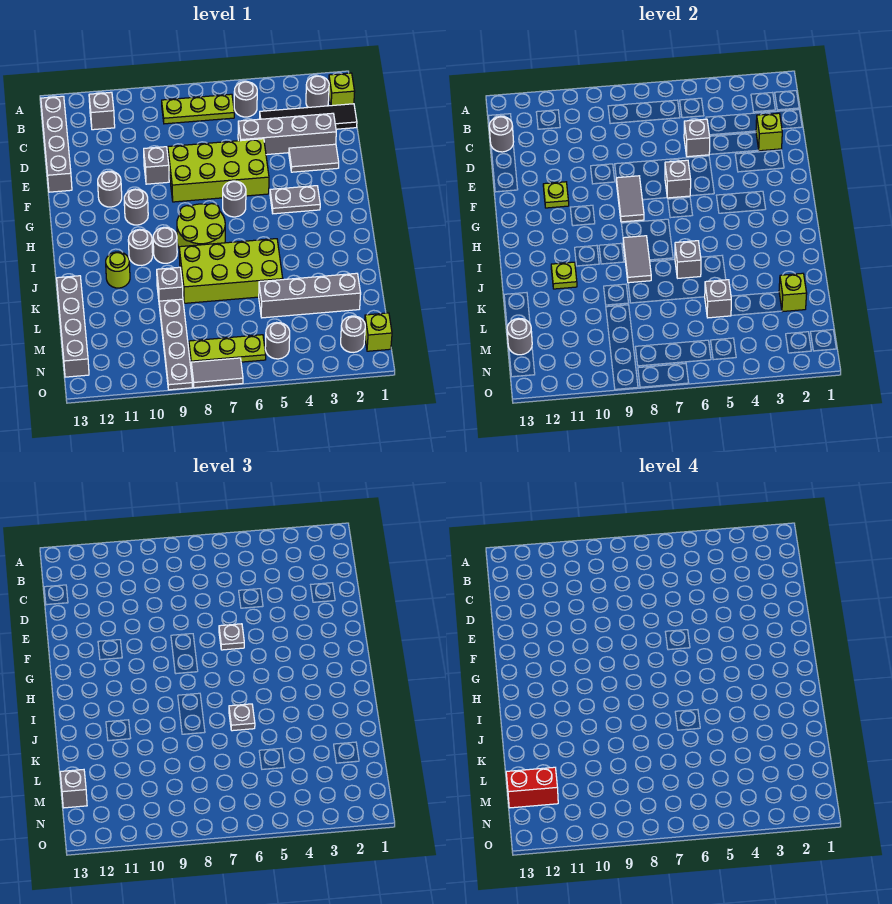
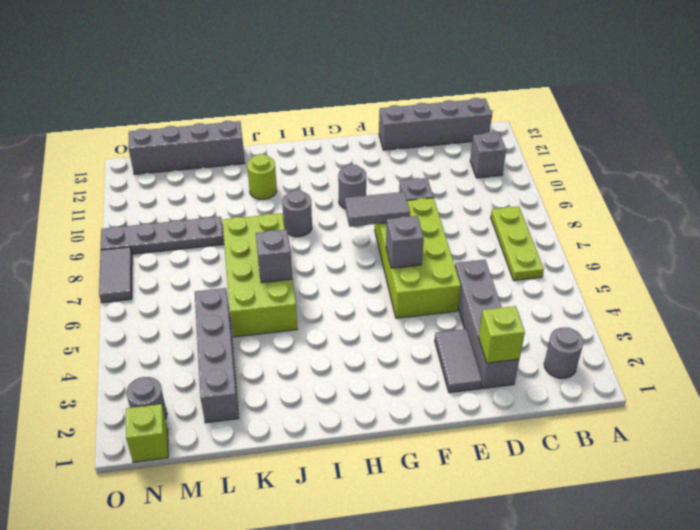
none -> lime 1x1 brick [329,73,355,106]
none -> grey 1x1 round brick [234,82,257,117]
none -> black 1x4 tile [260,104,357,129]
none -> grey 1x1 round brick [98,171,122,207]

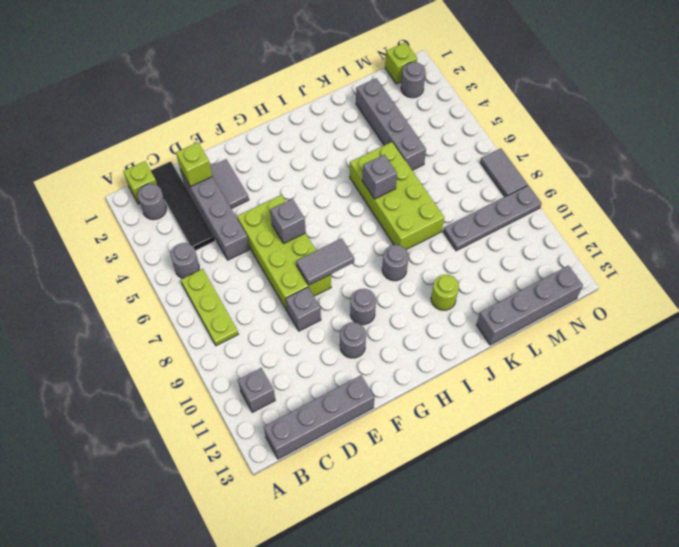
none -> grey 1x2 plate [270,186,320,214]
none -> grey 1x1 round brick [223,181,246,217]
none -> lime 2x2 round brick [177,204,225,247]
none -> grey 1x1 round brick [128,229,153,265]

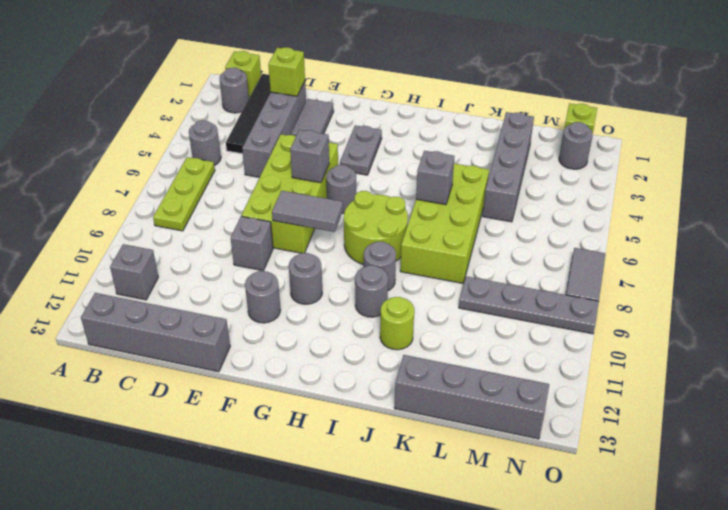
none -> grey 1x1 brick [157,267,183,301]
none -> grey 1x1 round brick [265,322,290,359]
none -> lime 1x3 plate [189,335,266,362]
none -> grey 1x1 round brick [489,116,514,152]

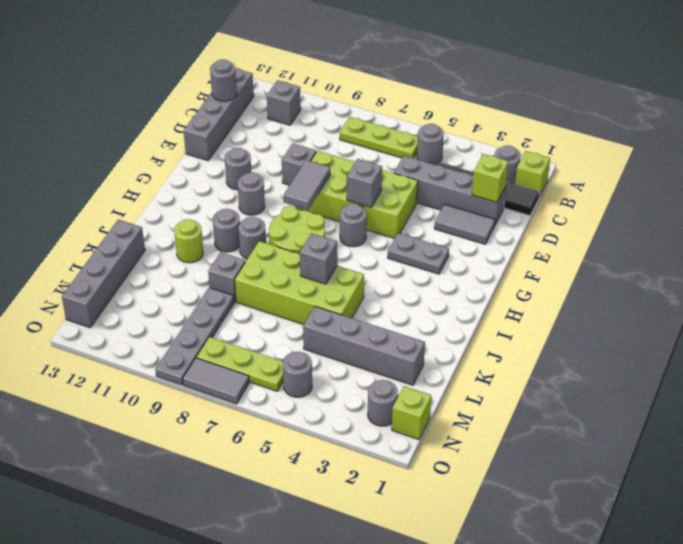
none -> grey 1x1 brick [684,119,710,157]
none -> lime 1x1 plate [543,182,569,208]
none -> grey 1x2 tile [623,236,651,283]
none -> lime 1x1 plate [551,262,577,289]

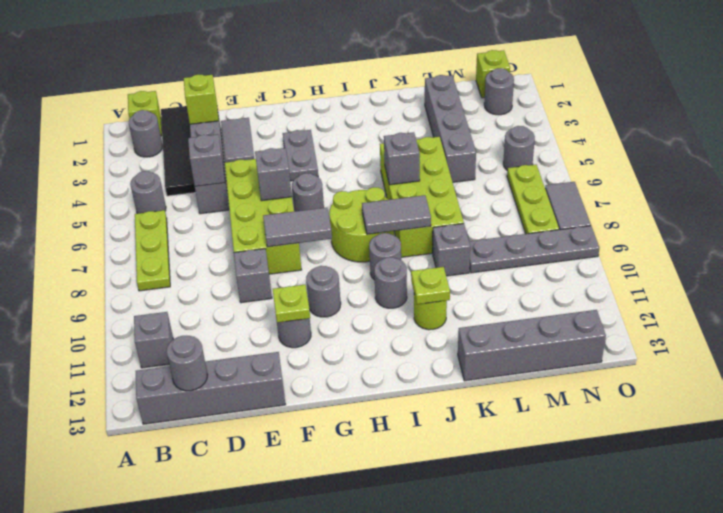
none -> lime 1x1 brick [779,273,807,312]
none -> grey 1x1 brick [705,280,731,318]
none -> grey 1x1 round brick [507,318,532,355]
none -> grey 1x1 plate [219,624,244,650]

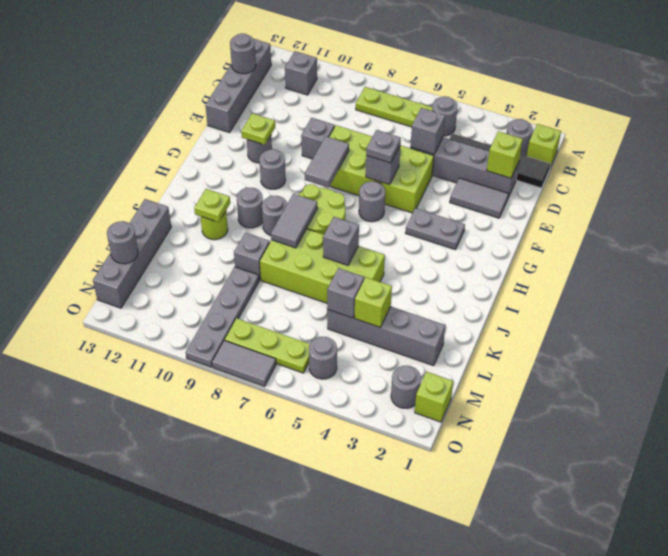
lime 1x1 brick [355,277,392,327] -> lime 1x1 brick moved to [779,273,807,312]
none -> grey 1x1 plate [229,704,255,731]
none -> grey 1x1 brick [60,770,87,808]
none -> red 1x2 brick [506,767,558,808]

